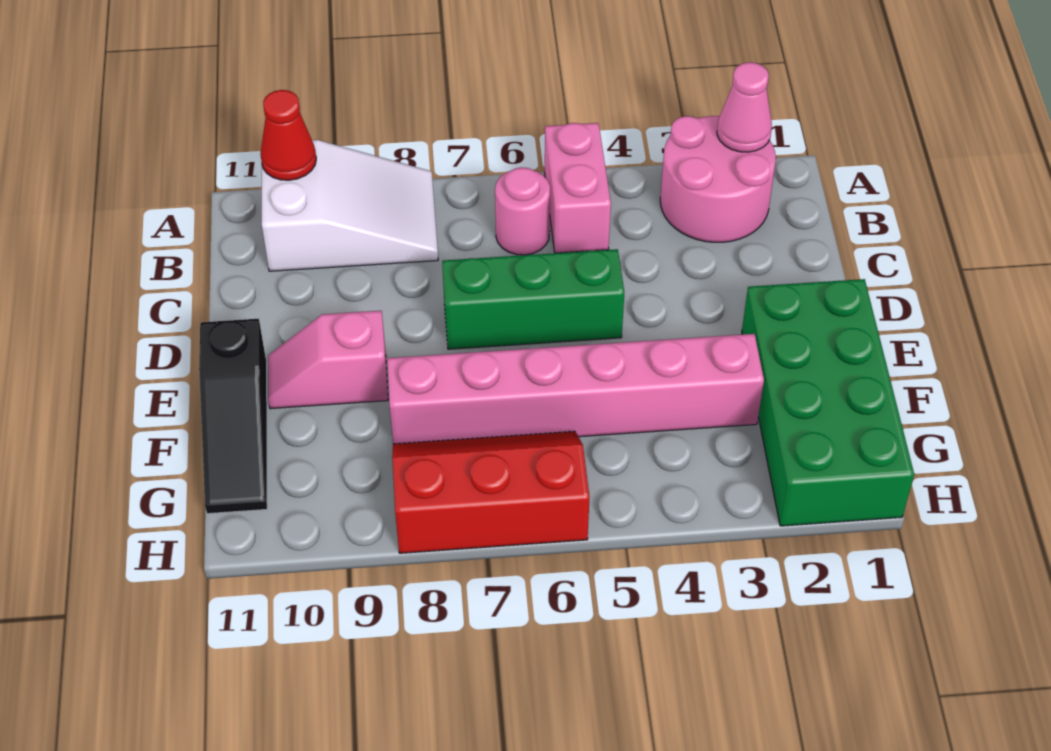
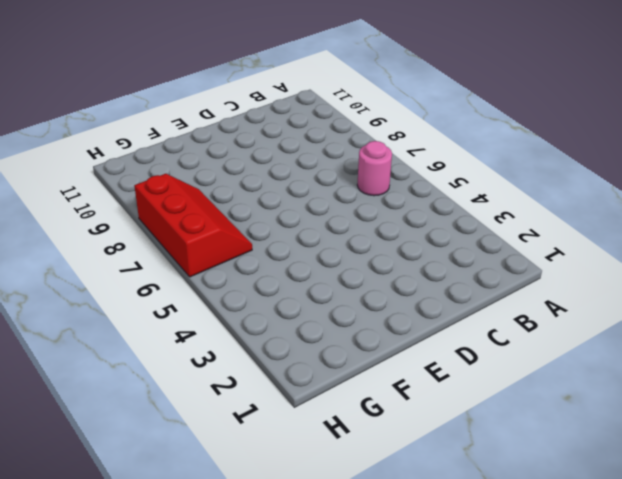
none -> pink 2x2 round brick [660,116,776,242]
none -> pink 1x2 brick [545,123,611,253]
none -> white 2x3 slope [262,140,438,271]

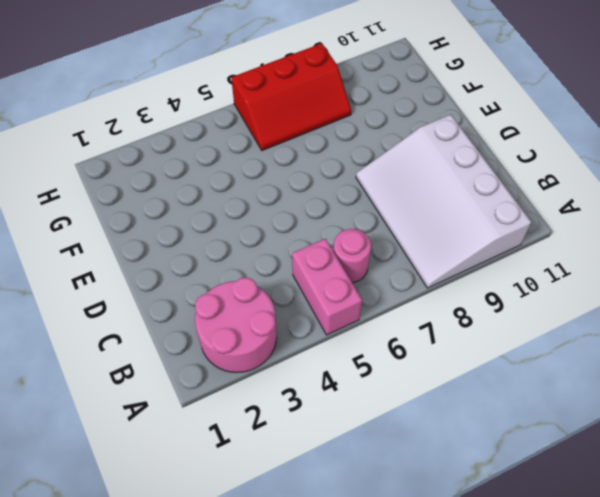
white 3x4 slope [356,115,531,288] -> white 2x3 slope [262,140,438,271]
none -> green 1x3 brick [442,249,624,349]
none -> green 2x4 brick [742,279,914,526]
none -> pink 1x2 slope [268,311,388,409]

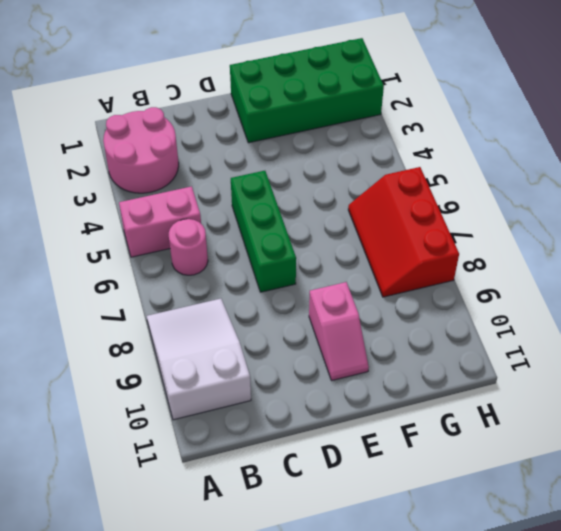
none -> black 1x3 slope [199,319,267,514]
none -> pink 1x6 brick [387,334,764,444]
none -> pink 1x1 cone [717,62,772,152]

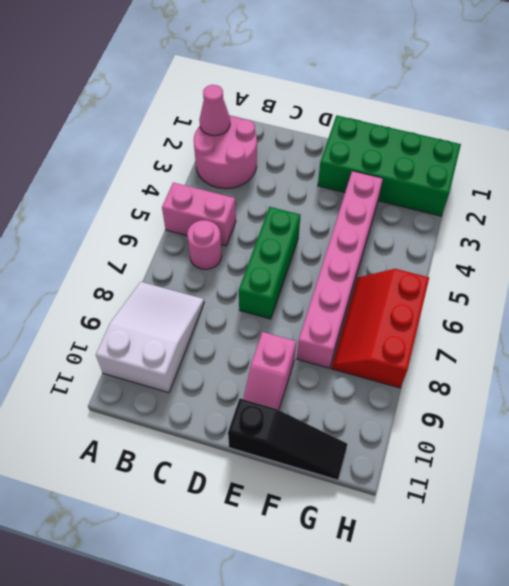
none -> red 1x1 cone [260,90,316,180]

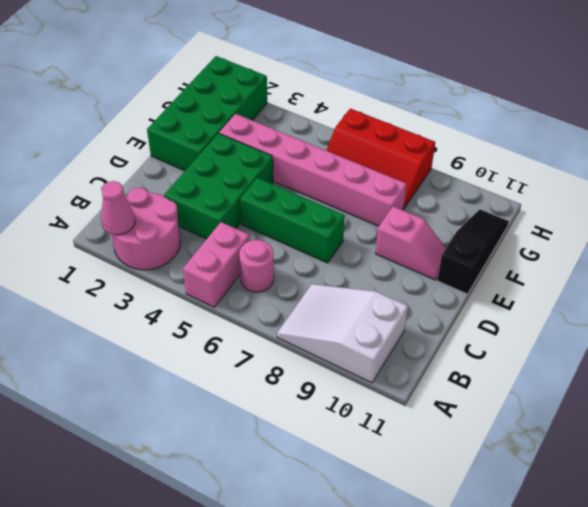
green 2x3 brick [164,133,273,239] -> none
none -> red 1x1 cone [260,90,316,180]

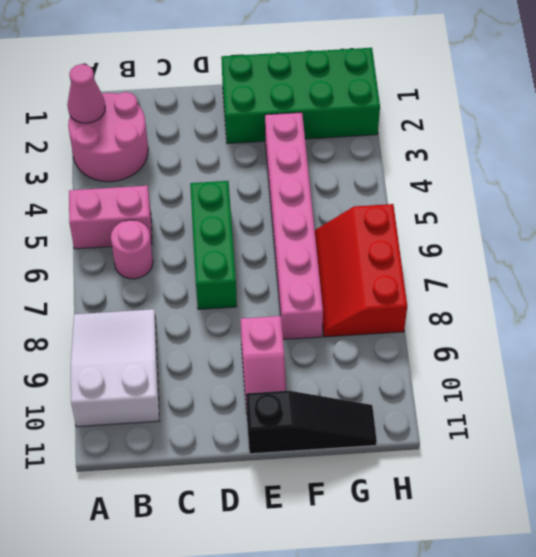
none -> red 1x1 cone [260,90,316,180]

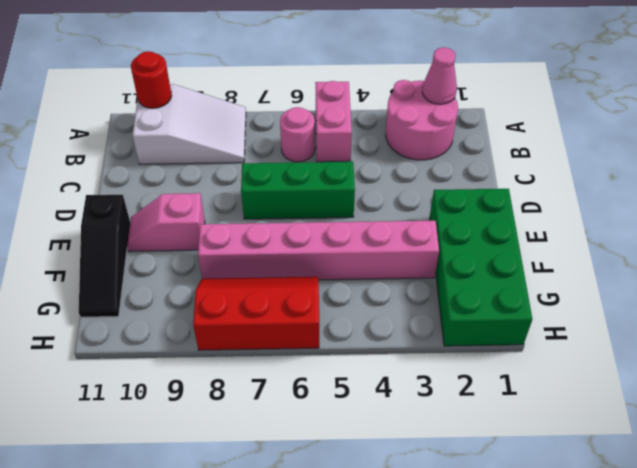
red 1x1 round brick [131,51,172,108] -> red 1x1 cone [260,90,316,180]

